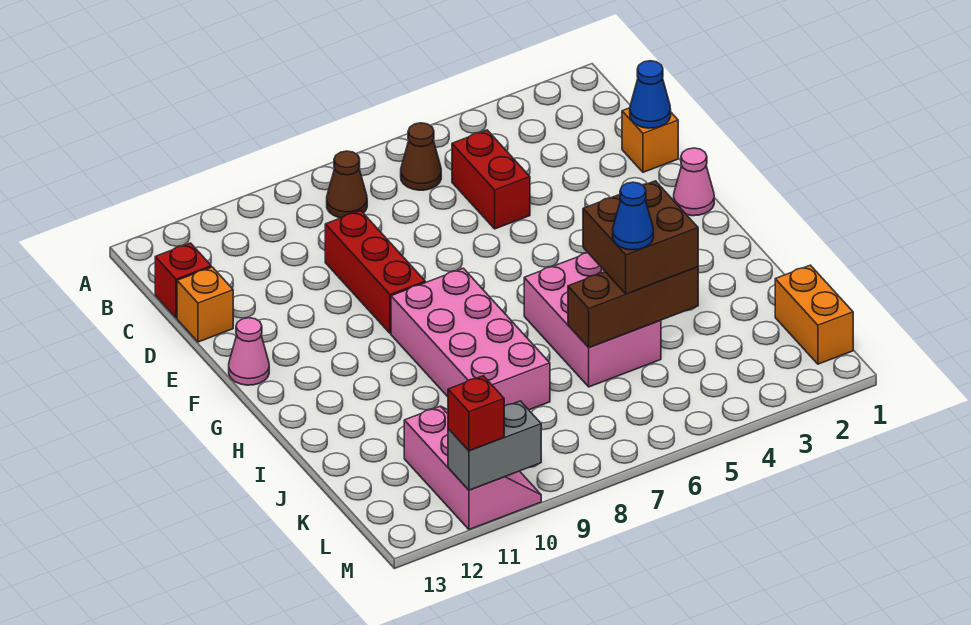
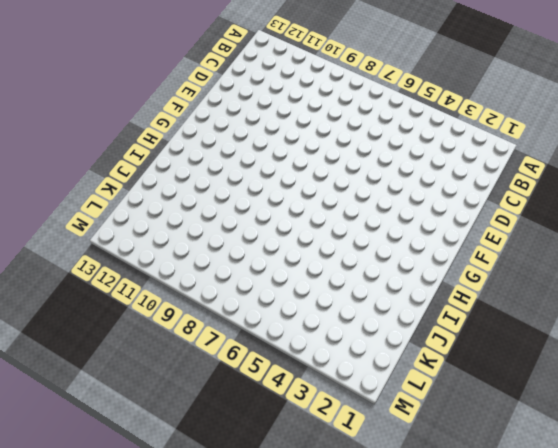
none -> brown 1x1 cone [401,123,441,190]
none -> brown 1x1 cone [327,151,367,218]
none -> red 1x2 brick [452,130,530,229]

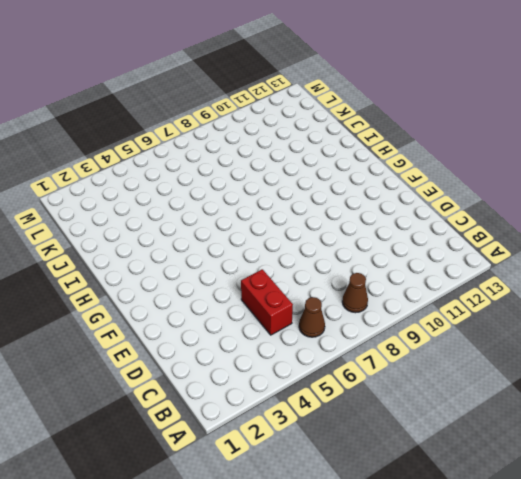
none -> red 1x1 brick [155,243,211,318]
none -> orange 1x1 brick [622,108,678,172]
none -> red 1x3 brick [325,211,425,333]

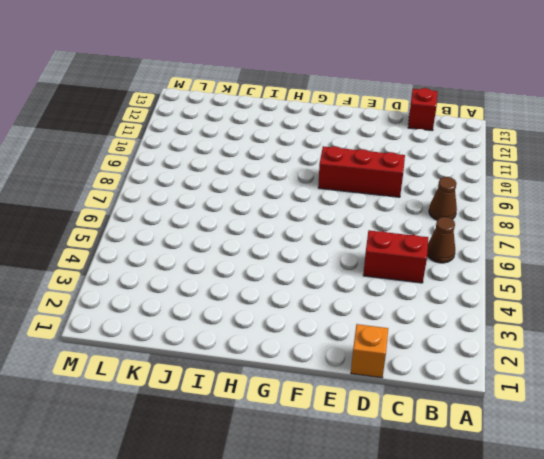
none -> orange 1x1 brick [177,267,233,342]
none -> pink 1x1 cone [674,148,714,216]
none -> pink 1x1 cone [229,318,269,385]

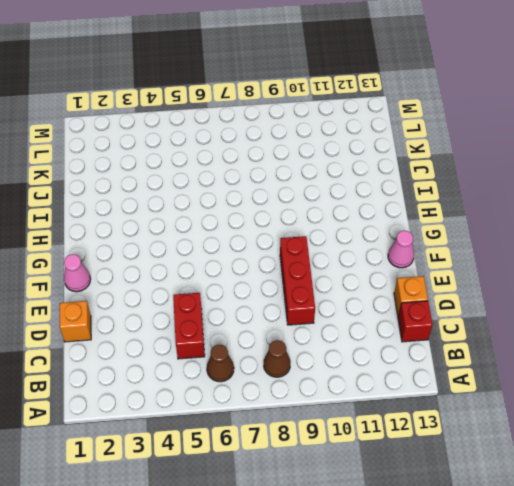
none -> pink 2x4 brick [391,268,550,410]
none -> pink 2x3 brick [524,253,661,387]
none -> orange 1x2 brick [775,265,853,364]

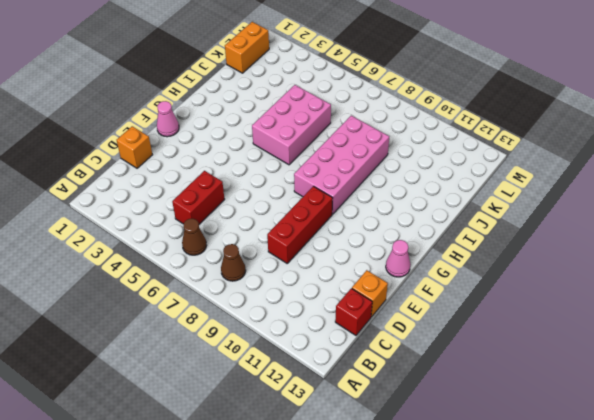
none -> pink 2x3 slope [404,406,541,530]
none -> blue 1x1 cone [630,61,671,128]
none -> brown 1x3 brick [568,267,698,347]

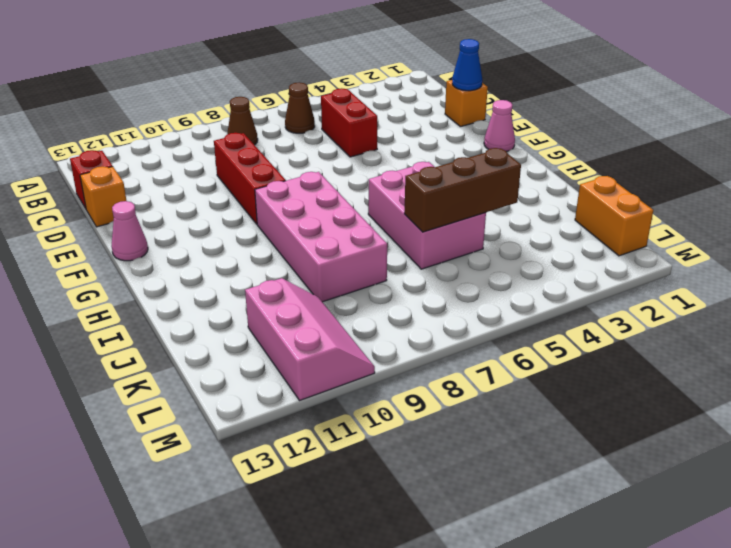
none -> grey 1x2 brick [448,401,541,490]
none -> brown 2x2 brick [583,181,698,294]
none -> red 1x1 brick [448,376,504,451]

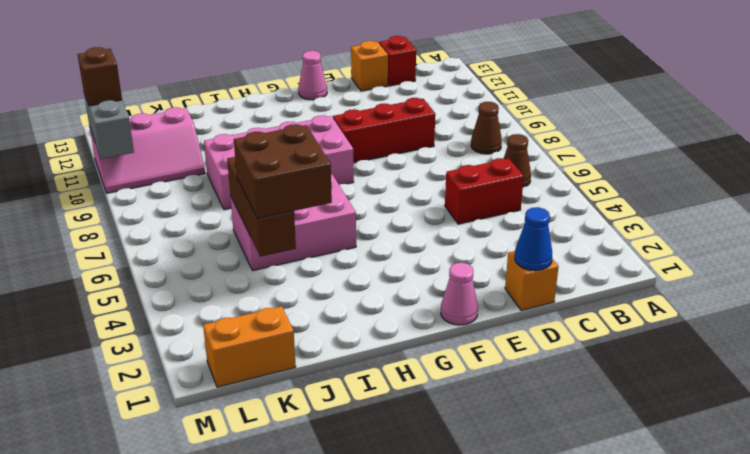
brown 1x1 brick [78,47,122,106] -> red 1x1 brick [448,376,504,451]
none -> blue 1x1 cone [613,182,653,250]

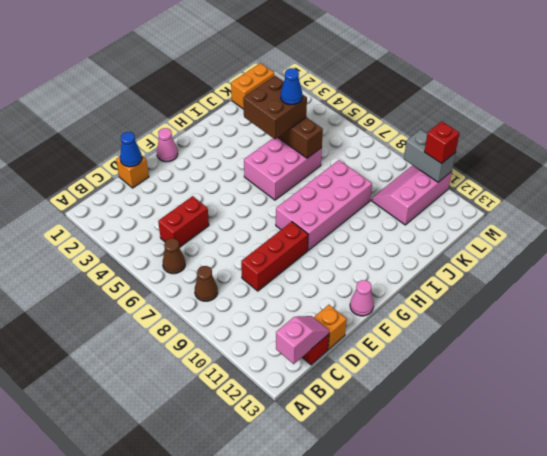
pink 1x2 slope [276,316,329,364] -> none

